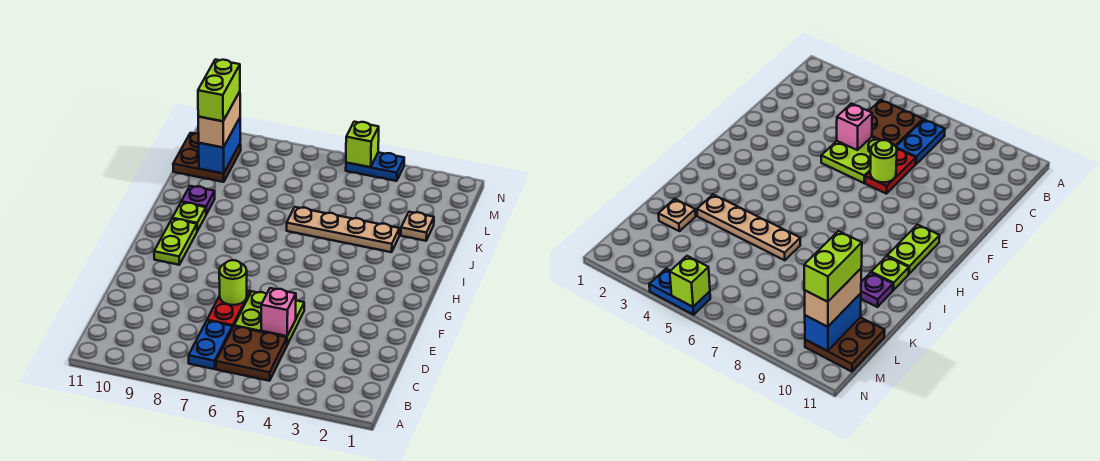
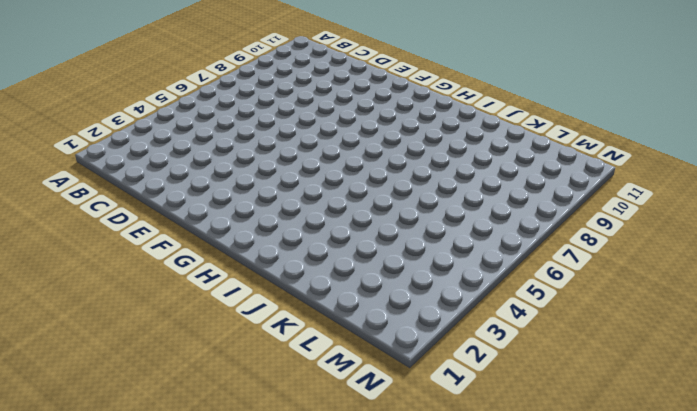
none -> brown 2x2 plate [216,326,287,381]
none -> blue 1x2 plate [189,321,232,369]
none -> lime 2x2 plate [234,291,304,345]

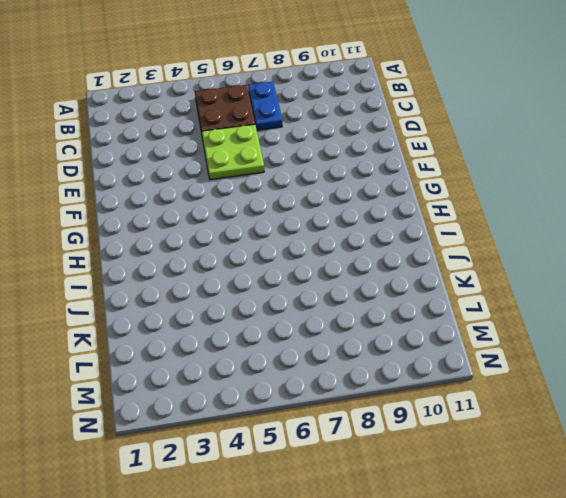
none -> red 1x2 plate [207,290,250,328]
none -> lime 1x2 plate [154,219,197,265]
none -> lime 1x1 plate [172,202,206,231]

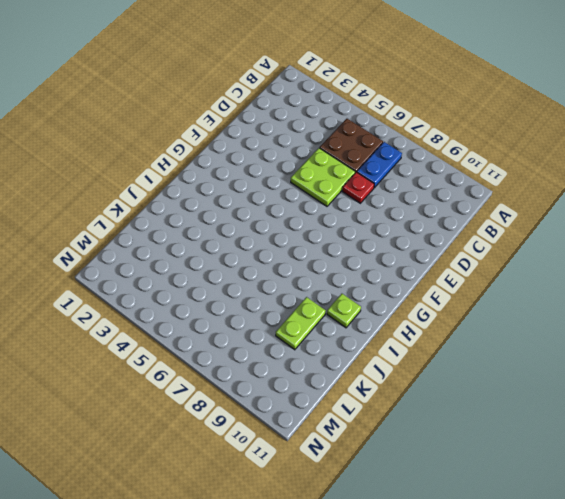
red 1x1 plate [342,172,374,203] -> red 1x2 plate [207,290,250,328]
lime 1x2 plate [276,297,326,350] -> lime 1x2 plate moved to [154,219,197,265]
none -> tan 1x4 plate [287,207,399,252]
none -> purple 1x1 plate [181,186,215,214]
none -> tan 1x1 plate [401,212,434,241]

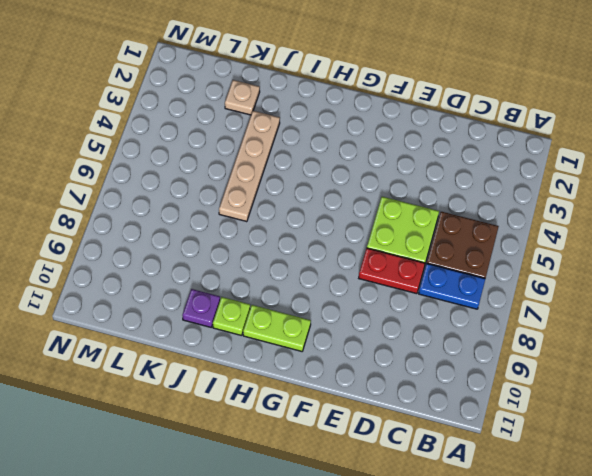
none -> brown 2x2 plate [173,133,241,182]
none -> blue 1x2 plate [346,152,404,181]
none -> pink 1x1 brick [261,288,296,336]

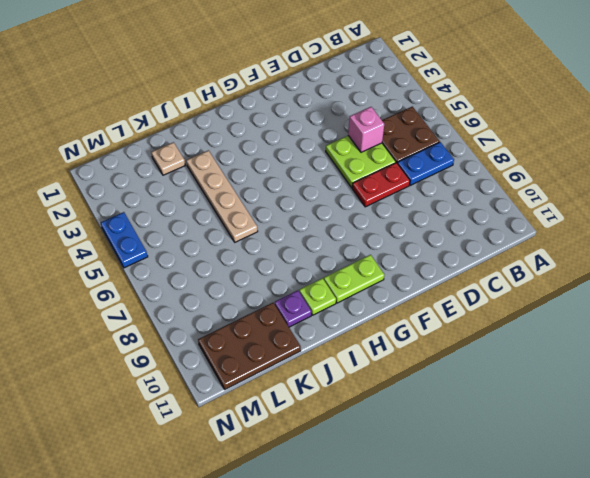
brown 2x3 plate [198,303,301,389] -> brown 2x2 plate [173,133,241,182]
none -> lime 1x1 round brick [219,260,247,305]
none -> blue 1x2 brick [199,118,240,174]
none -> lime 1x1 brick [346,122,379,167]

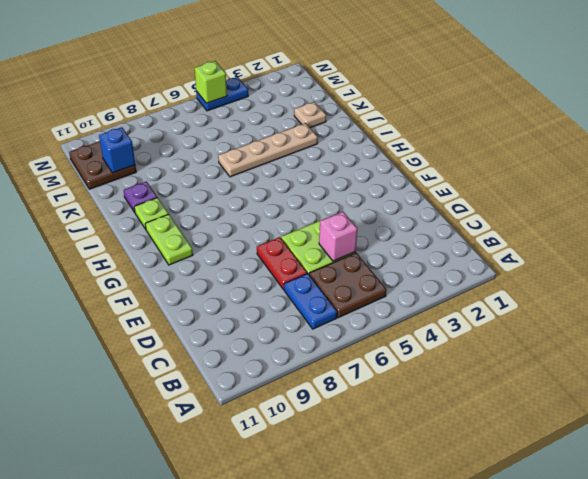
blue 1x1 brick [99,127,135,173] -> blue 1x2 brick [199,118,240,174]
none -> lime 1x1 round brick [219,260,247,305]
none -> tan 1x2 brick [198,92,240,147]
none -> lime 1x2 brick [198,59,240,121]

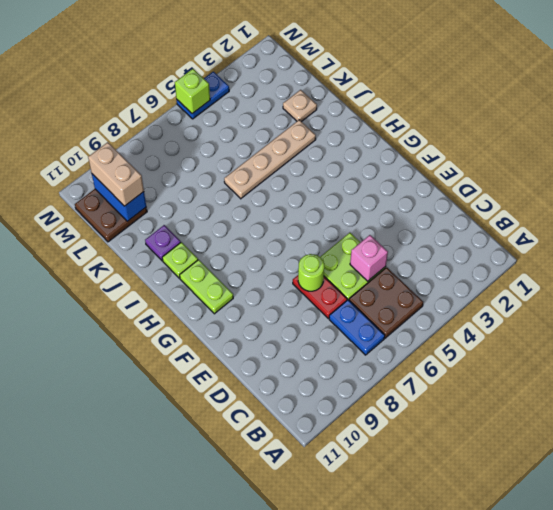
none -> lime 1x2 brick [198,59,240,121]

